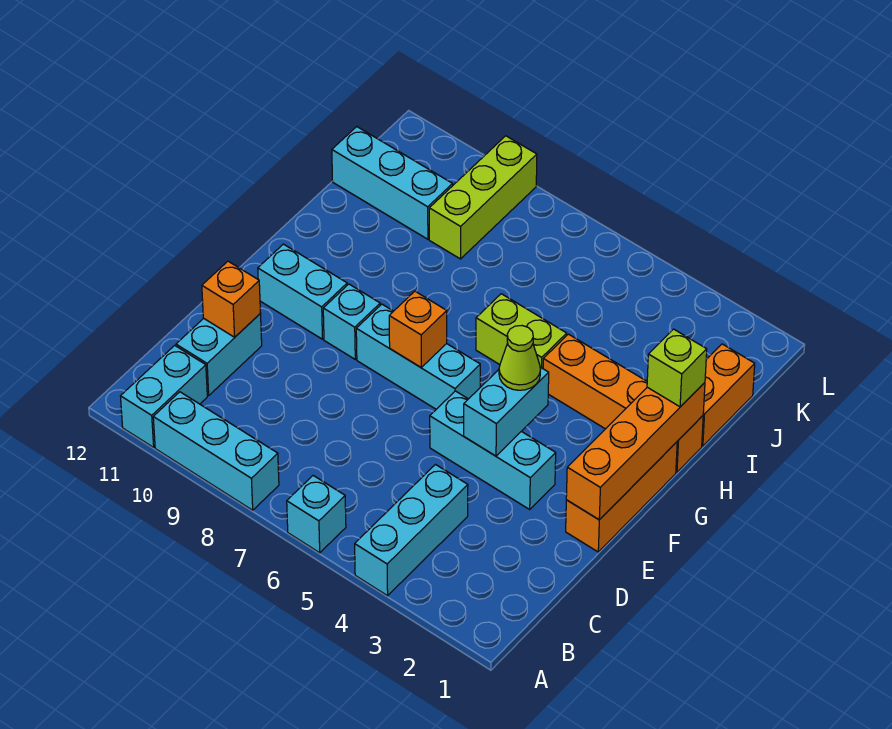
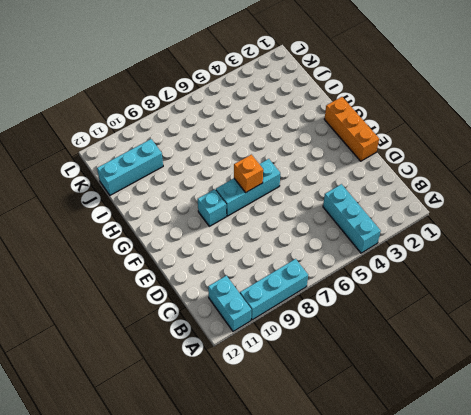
none -> cyan 1x1 brick [287,476,346,553]
none -> cyan 1x2 brick [176,313,262,395]
none -> cyan 1x3 brick [430,391,556,509]

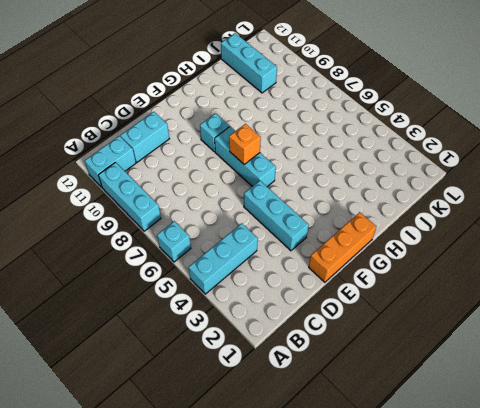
none -> cyan 1x2 brick [258,244,347,339]
none -> orange 1x4 brick [543,334,703,472]
none -> lime 1x2 brick [476,294,567,368]

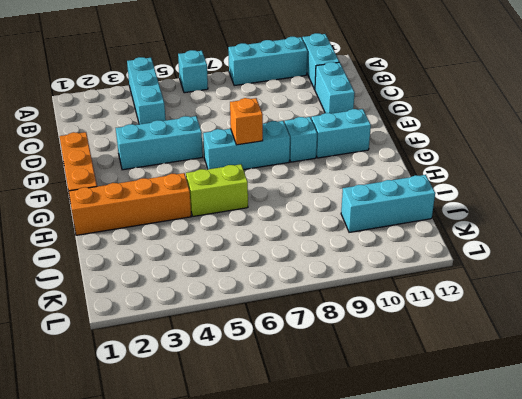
none -> orange 1x2 brick [702,344,755,446]
none -> lime 1x3 brick [429,136,537,259]
none -> orange 1x1 brick [202,261,260,337]

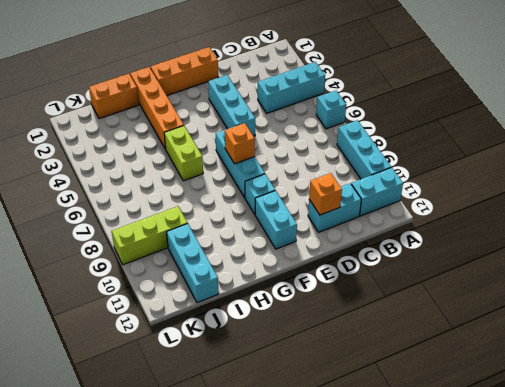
none -> orange 1x4 brick [566,383,705,520]
none -> cyan 1x2 brick [464,367,549,456]
none -> lime 1x1 cone [499,326,540,390]

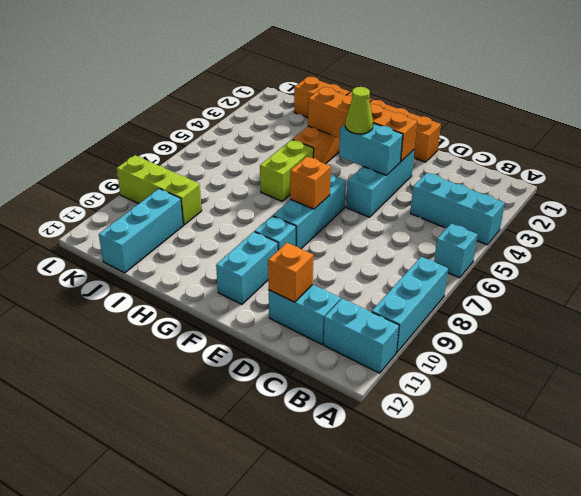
orange 1x4 brick [308,87,417,161] -> orange 1x4 brick moved to [566,383,705,520]
none -> lime 1x1 brick [647,329,707,407]

